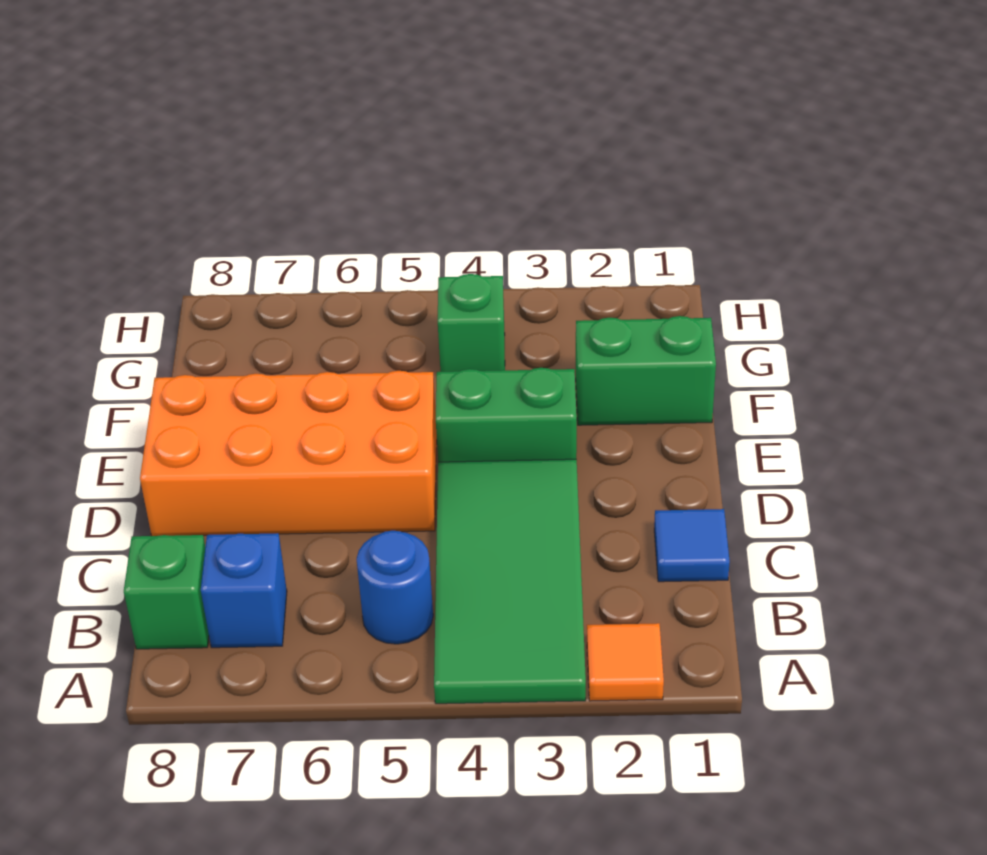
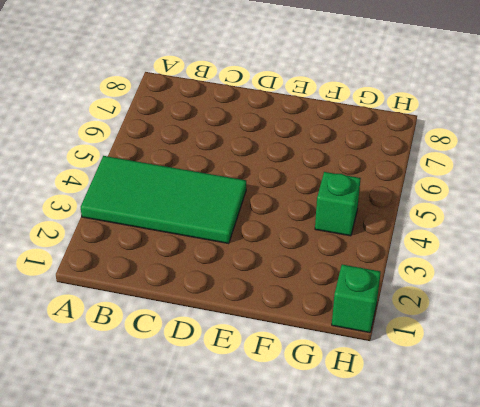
green 1x1 brick [332,264,381,333] -> green 1x1 brick moved to [124,535,209,649]
none -> orange 1x1 tile [587,623,664,701]
none -> blue 1x1 round brick [357,531,433,644]

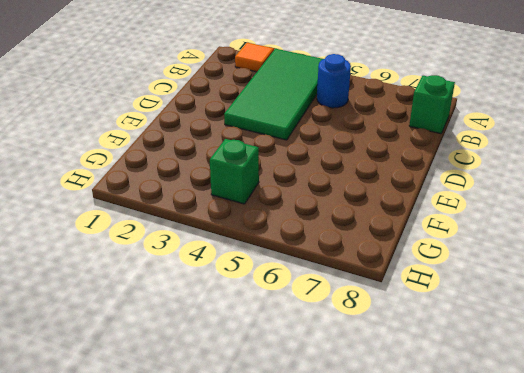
none -> blue 1x1 brick [201,533,287,648]
none -> blue 1x1 tile [654,509,730,582]

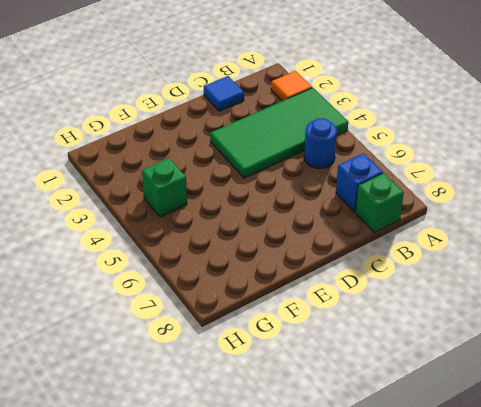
none -> orange 2x4 brick [140,371,437,536]
none -> green 1x2 brick [436,368,577,462]

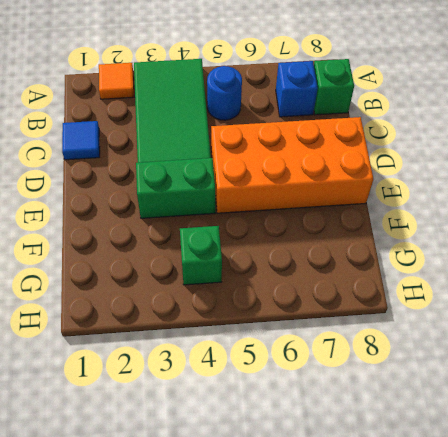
none -> green 1x2 brick [576,316,716,425]

